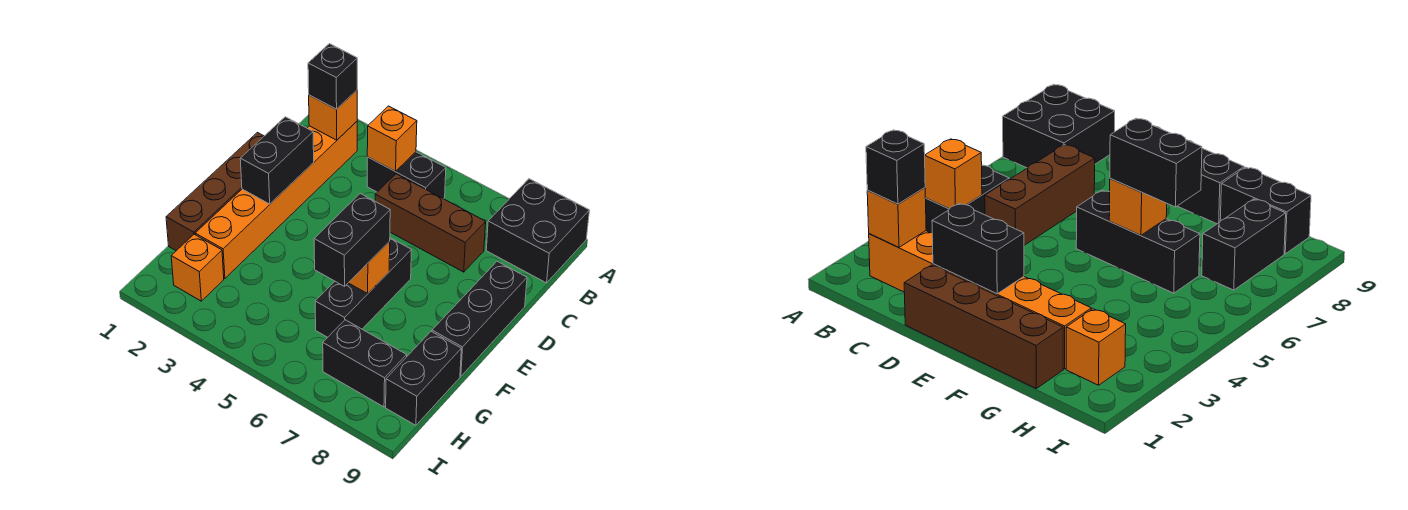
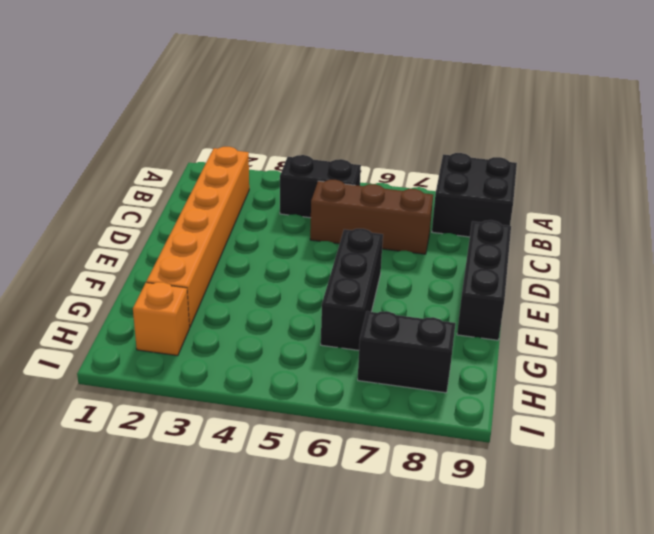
none -> brown 1x4 brick [166,133,264,251]
none -> black 1x2 brick [386,332,461,425]
none -> orange 1x1 brick [309,90,357,140]

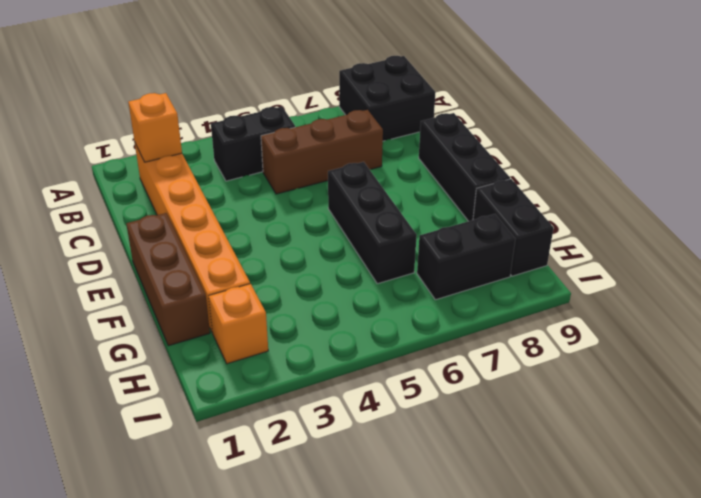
brown 1x3 brick [126,213,210,346] -> brown 1x4 brick [166,133,264,251]
none -> orange 1x1 brick [367,106,417,172]
none -> black 1x2 brick [240,117,314,204]
none -> orange 1x1 brick [349,242,390,294]

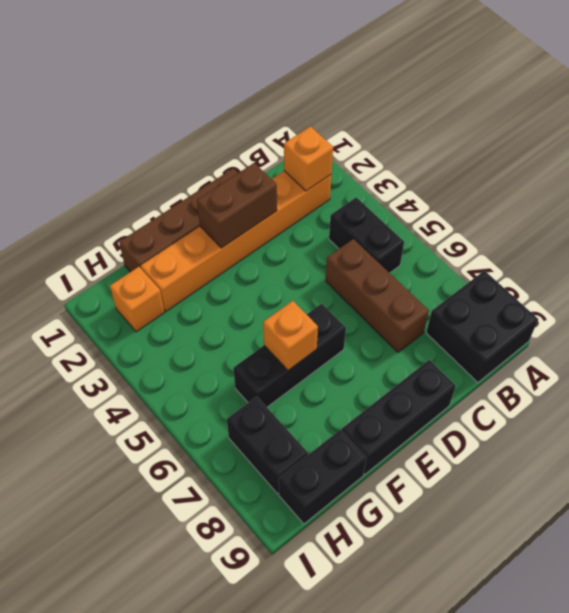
brown 1x2 brick [197,163,277,248] -> black 1x2 brick [240,117,314,204]
none -> orange 1x1 brick [367,106,417,172]
none -> black 1x1 brick [308,44,357,109]
none -> black 1x2 brick [314,193,390,286]

